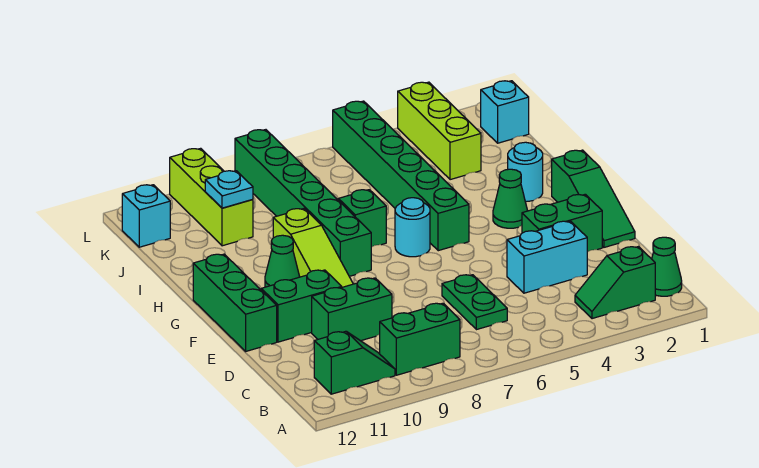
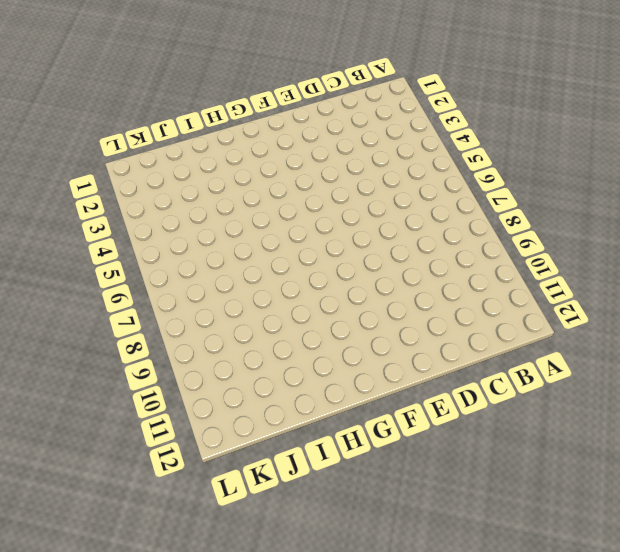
none -> green 1x1 cone [652,237,682,296]
none -> green 1x2 slope [575,247,655,319]
none -> green 1x2 brick [380,303,460,375]

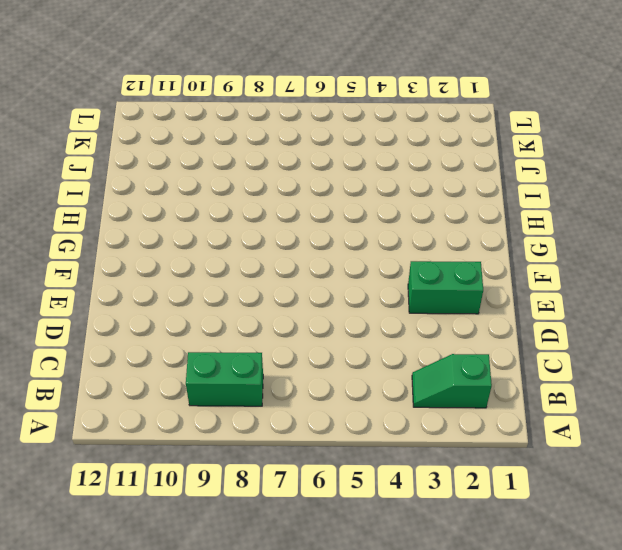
none -> green 1x1 cone [652,237,682,296]
none -> green 1x2 slope [314,331,395,394]
none -> green 1x2 plate [442,275,507,330]

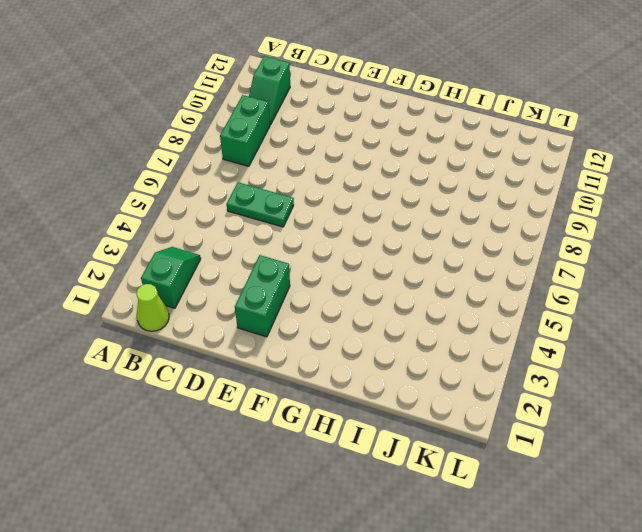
lime 1x1 cone [137,284,169,331] -> green 1x1 cone [652,237,682,296]
none -> cyan 1x2 brick [507,221,587,293]
none -> green 1x2 brick [312,278,392,341]
none -> green 1x3 slope [552,150,635,247]

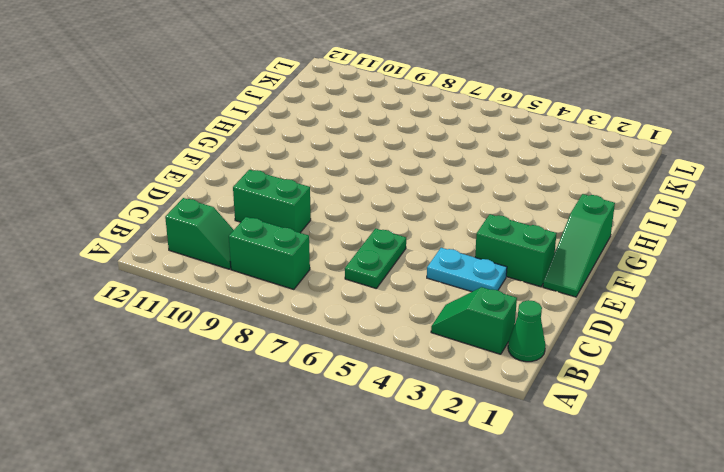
cyan 1x2 plate [427,248,507,292] -> cyan 1x2 brick [507,221,587,293]
none -> green 1x2 brick [261,270,342,342]
none -> green 1x3 brick [193,254,277,351]
none -> lime 1x3 slope [273,209,353,287]

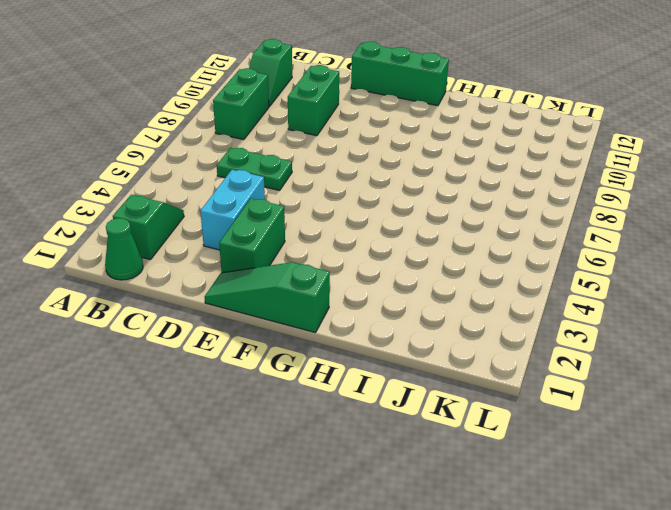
none -> green 1x2 brick [261,270,342,342]
none -> lime 1x3 slope [273,209,353,287]
none -> green 1x1 cone [493,169,528,228]

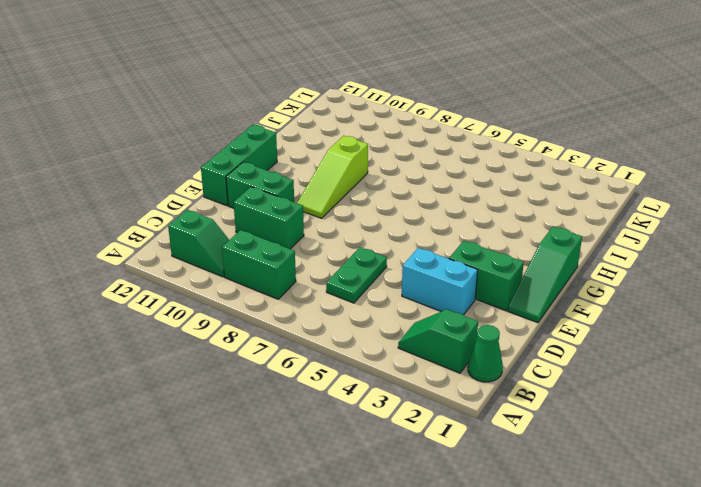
none -> green 1x1 cone [493,169,528,228]
none -> green 1x6 brick [333,101,469,251]
none -> cyan 1x1 round brick [395,198,430,257]

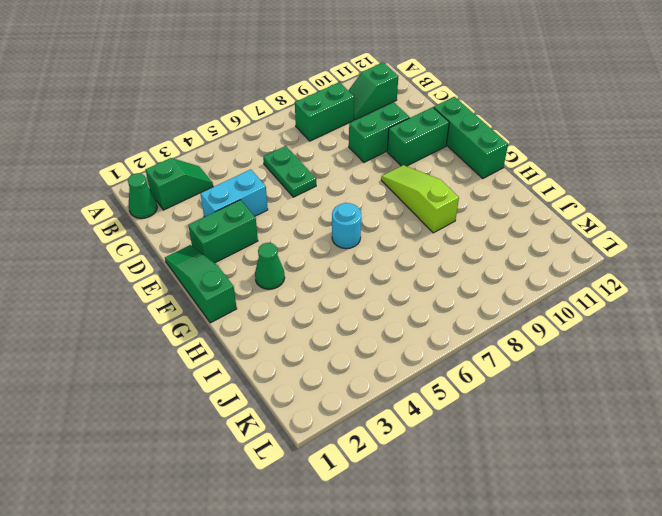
none -> green 1x6 brick [333,101,469,251]
none -> green 1x6 brick [235,130,371,276]
none -> green 1x1 cone [265,235,300,287]

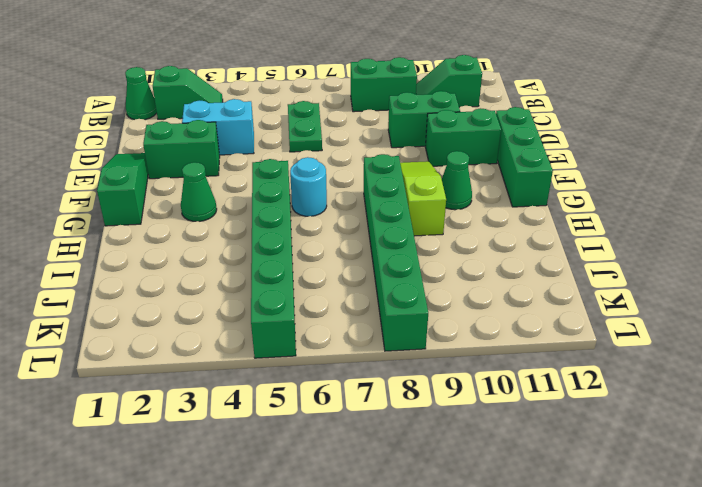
none -> cyan 1x1 round brick [508,142,543,202]
none -> green 1x1 brick [338,190,386,247]
none -> lime 1x3 brick [398,82,481,180]

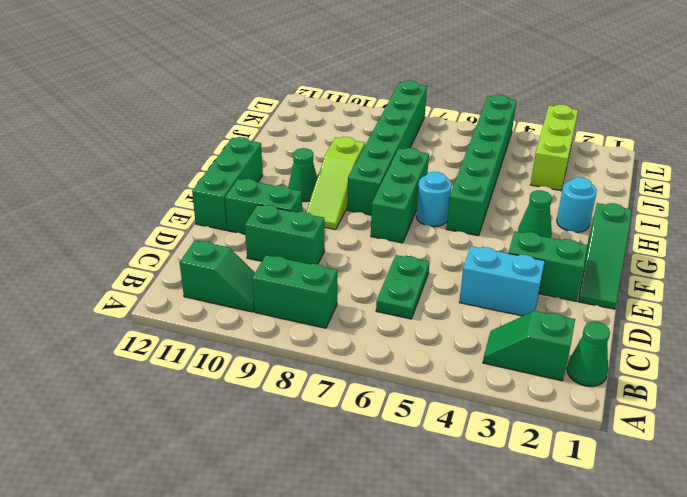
green 1x3 brick [371,148,429,243] -> green 1x1 brick [338,190,386,247]
none -> lime 1x3 brick [170,148,253,246]
none -> cyan 1x1 brick [481,81,529,143]
none -> cyan 1x1 brick [122,185,170,247]

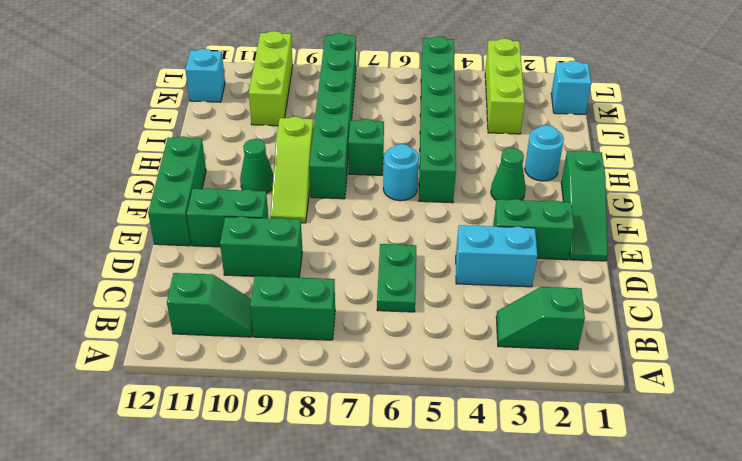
none -> green 1x1 cone [652,237,682,296]
none -> cyan 1x1 plate [205,171,253,208]

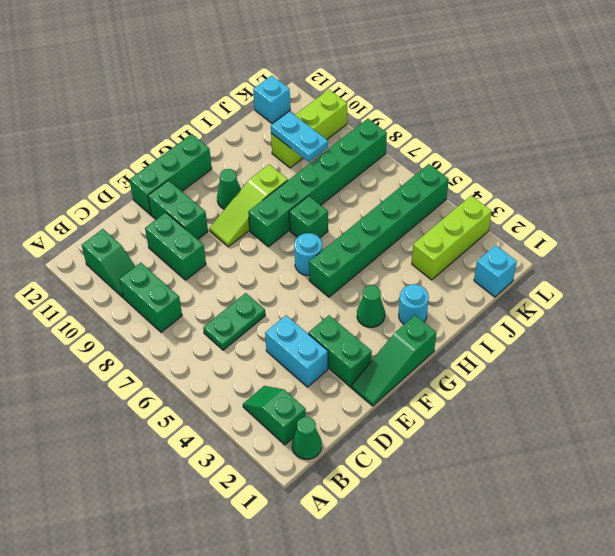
cyan 1x2 plate [271,111,328,162] -> cyan 1x1 plate [205,171,253,208]

